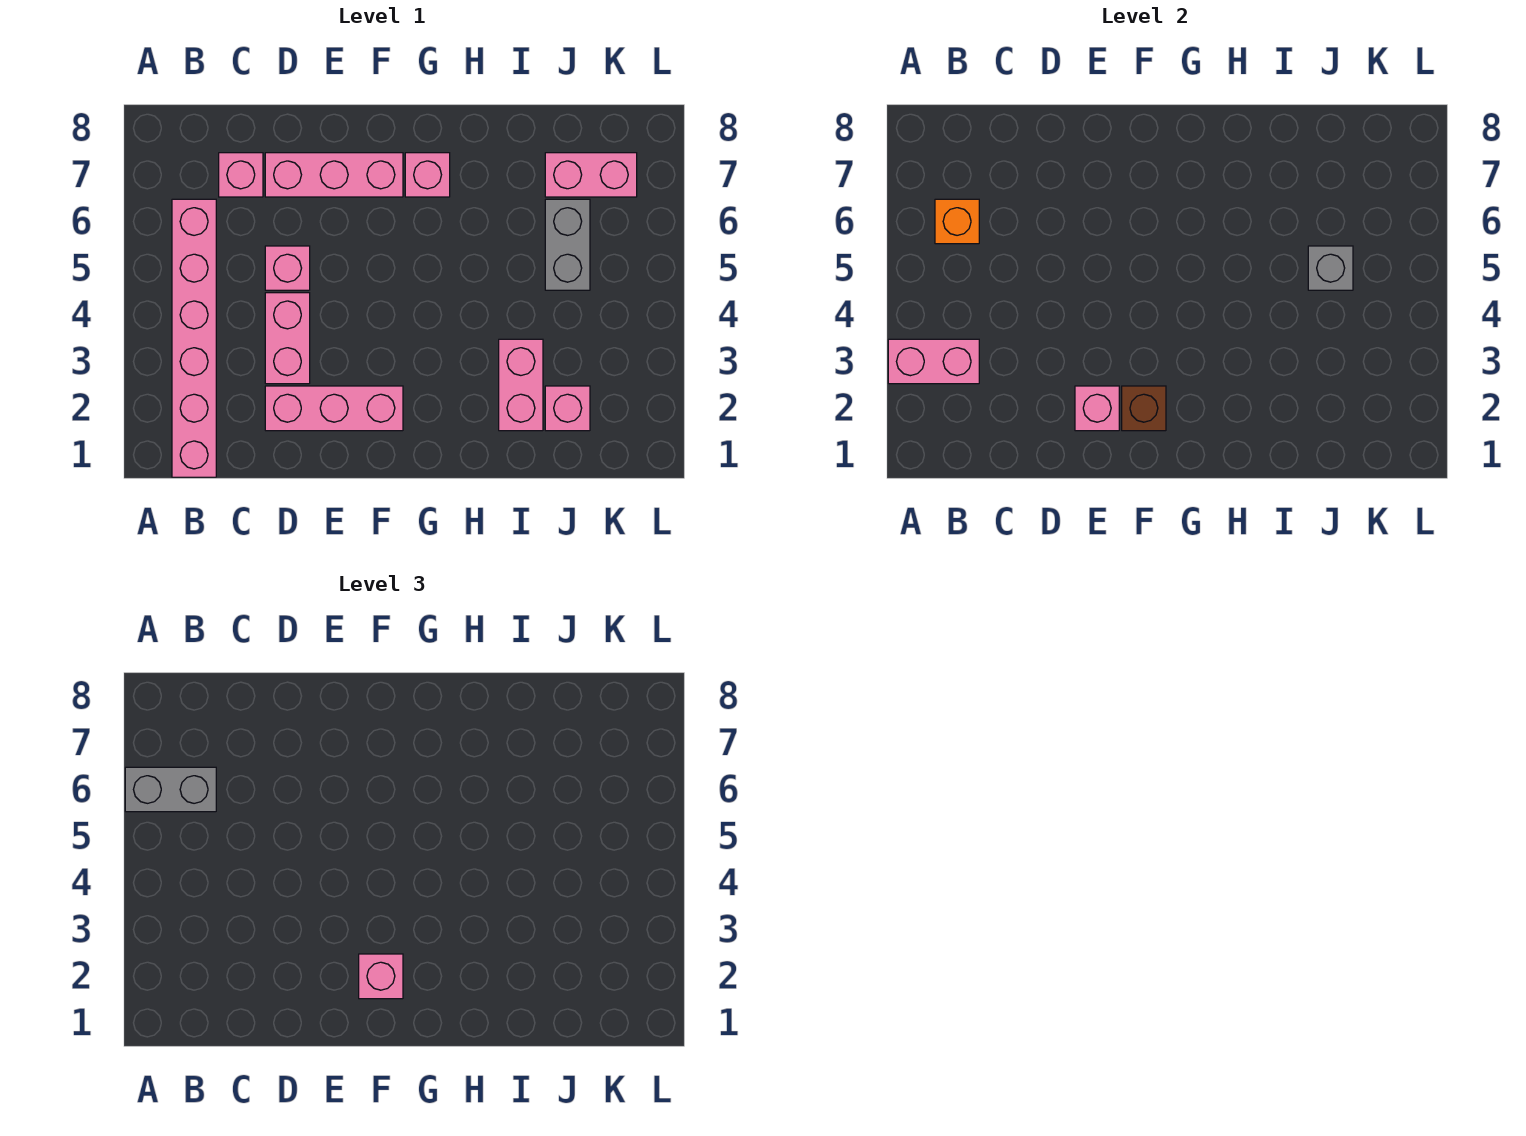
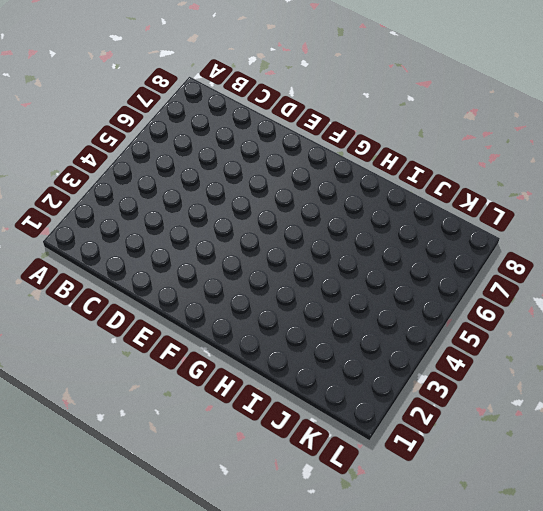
none -> pink 1x6 brick [172,199,216,477]
none -> pink 1x1 brick [219,153,263,197]
none -> pink 1x3 brick [265,386,403,431]

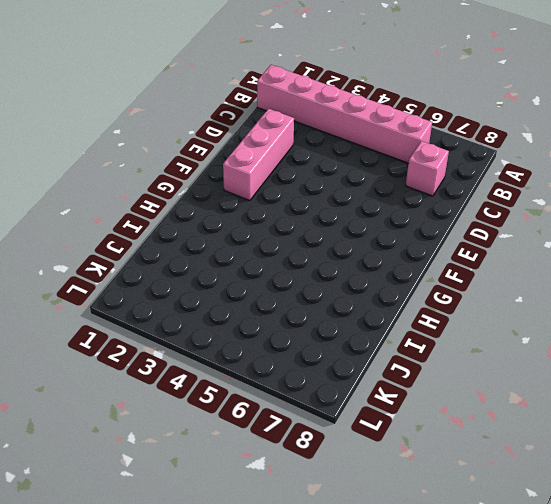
none -> pink 1x2 brick [265,293,310,384]
none -> pink 1x1 brick [265,246,310,290]
none -> pink 1x3 brick [265,153,403,197]

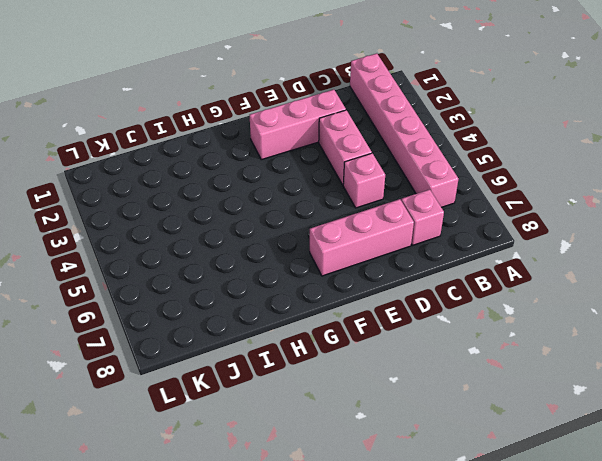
none -> pink 1x1 brick [405,153,450,197]
none -> pink 1x2 brick [499,339,543,431]
none -> pink 1x1 brick [545,386,590,431]

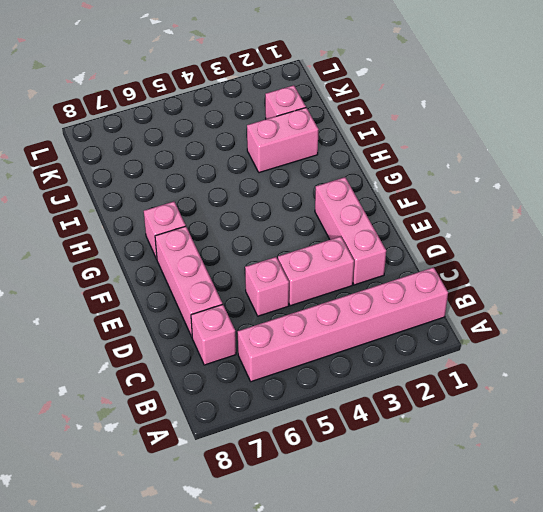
none -> grey 1x2 brick [545,199,590,290]
none -> pink 1x2 brick [545,153,637,197]
none -> pink 1x2 brick [888,339,979,384]

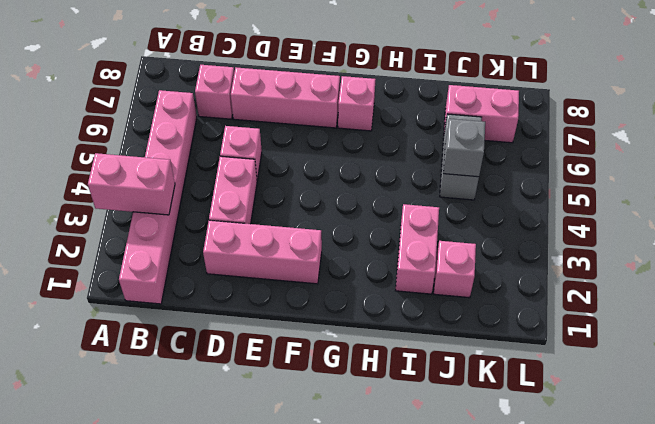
none -> orange 1x1 brick [935,199,979,244]
none -> pink 1x1 brick [1075,386,1119,431]
none -> brown 1x1 brick [1122,386,1166,431]

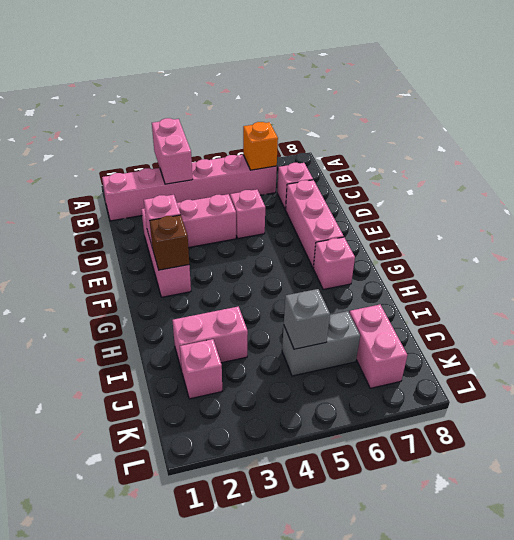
none -> grey 1x2 brick [125,767,216,812]
none -> pink 1x1 brick [359,954,403,999]

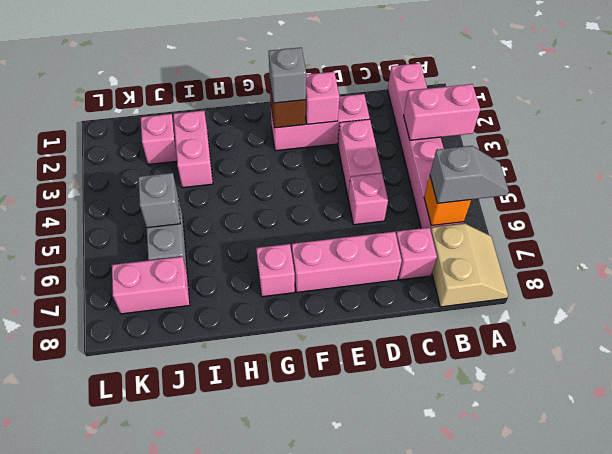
grey 1x2 slope [430,146,509,203] -> grey 1x2 brick [125,767,216,812]
tan 2x2 slope [431,223,508,307] -> none
grey 1x1 brick [269,47,306,103] -> pink 1x1 brick [359,954,403,999]

